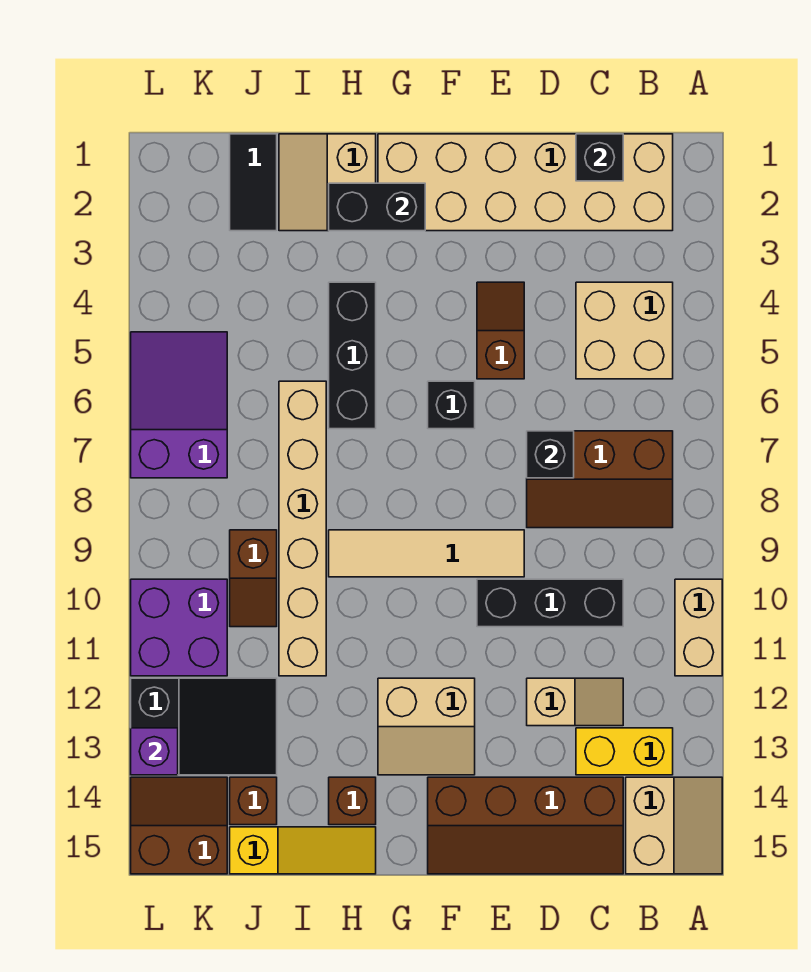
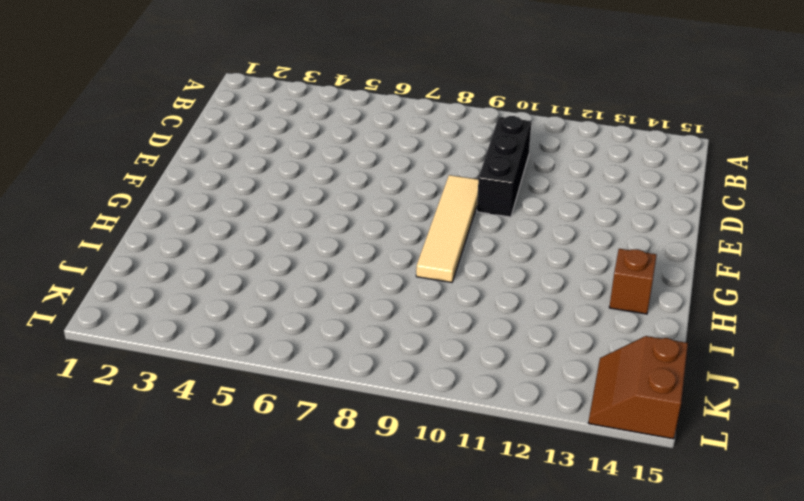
none -> tan 1x2 brick [675,579,722,676]
none -> tan 2x2 slope [626,777,722,874]
none -> tan 2x6 brick [378,134,673,231]

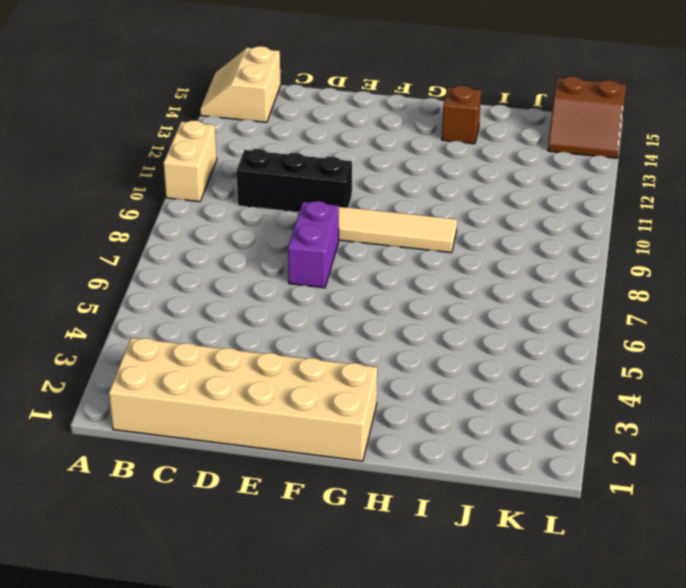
purple 1x2 brick [288,201,339,288] -> none
none -> tan 2x2 brick [576,282,673,379]
none -> brown 2x3 slope [527,431,673,528]
none -> yellow 1x2 brick [576,728,673,775]

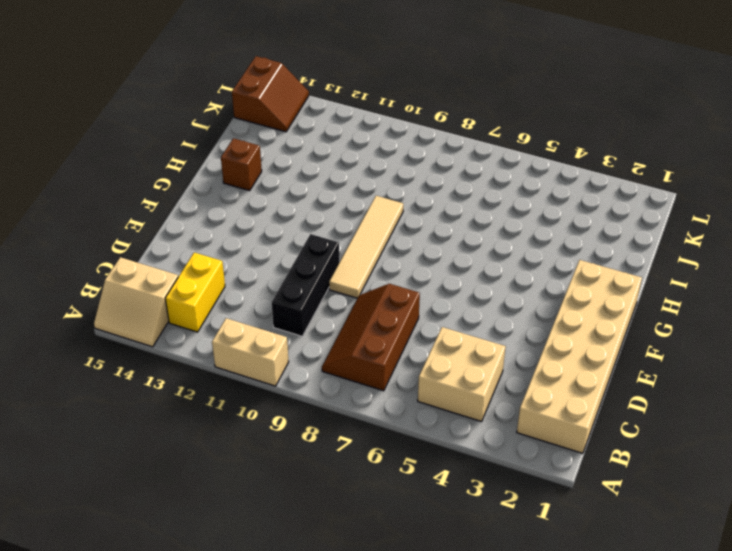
none -> tan 1x2 slope [527,678,623,726]
none -> brown 2x4 slope [428,777,623,874]
none -> brown 1x2 slope [477,282,524,379]

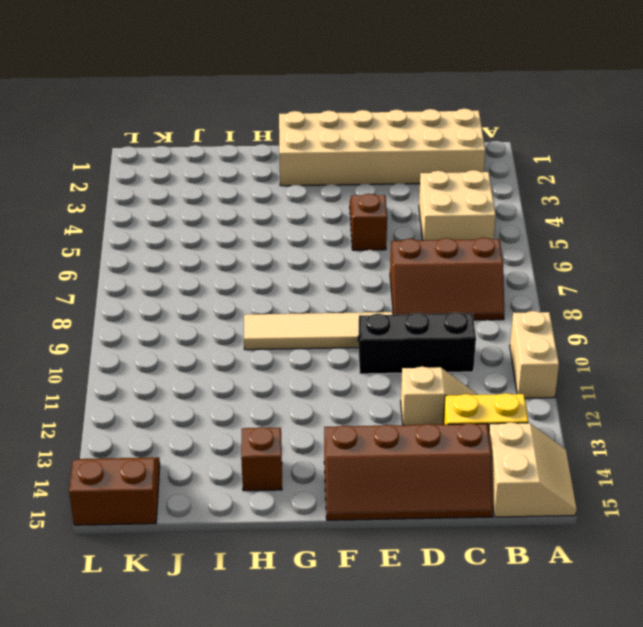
none -> black 1x1 brick [428,381,475,429]
none -> tan 2x2 slope [378,678,475,775]
none -> tan 2x2 slope [279,134,376,231]

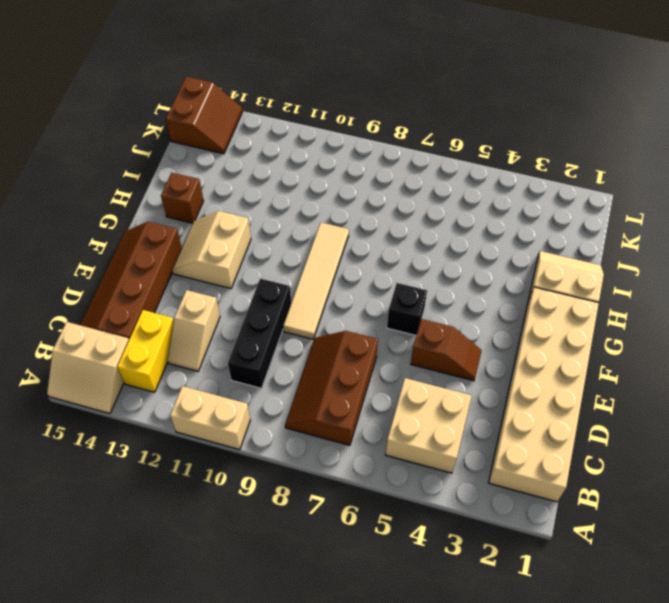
none -> black 1x3 brick [329,282,376,429]
none -> yellow 1x3 slope [230,827,376,874]
none -> tan 1x6 brick [279,381,326,676]

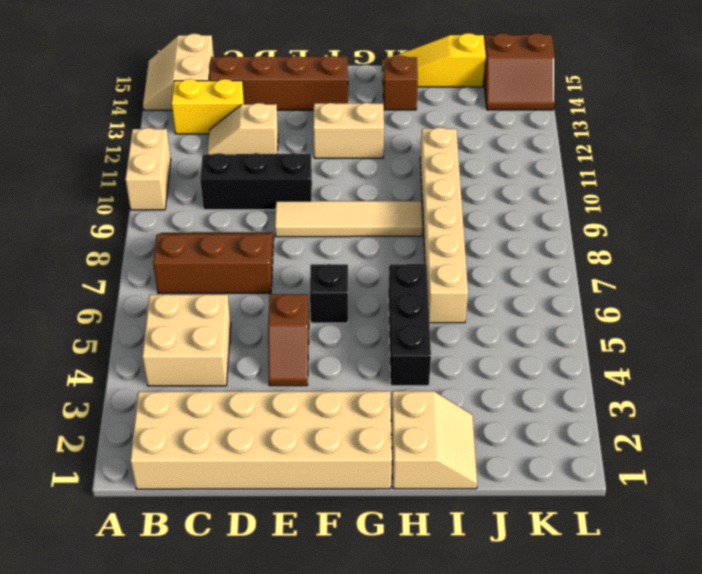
none -> black 1x2 tile [230,134,277,231]
none -> brown 1x2 slope [230,530,277,627]
none -> black 2x3 slope [131,678,277,775]

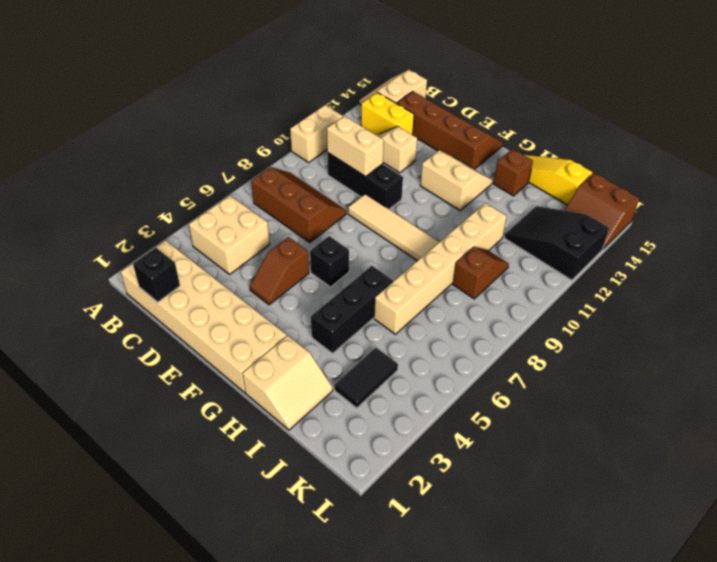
tan 1x2 brick [327,116,384,177] -> none
black 1x2 tile [335,348,398,408] -> black 1x2 tile moved to [230,134,277,231]
none -> brown 1x1 brick [230,777,277,825]
none -> purple 2x3 slope [131,332,227,478]
none -> purple 2x2 brick [131,579,227,676]

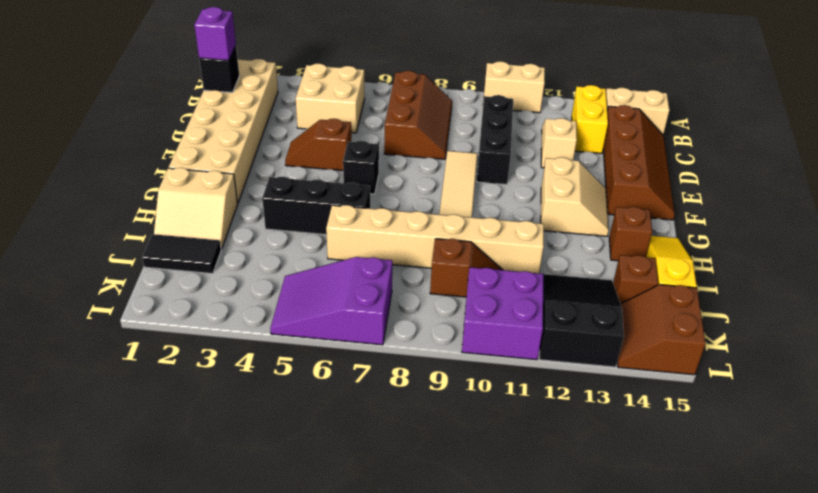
purple 1x1 brick [194,7,236,60] -> purple 1x1 brick moved to [131,728,178,775]
none -> black 1x1 brick [527,431,574,478]
none -> black 1x2 brick [329,183,425,231]

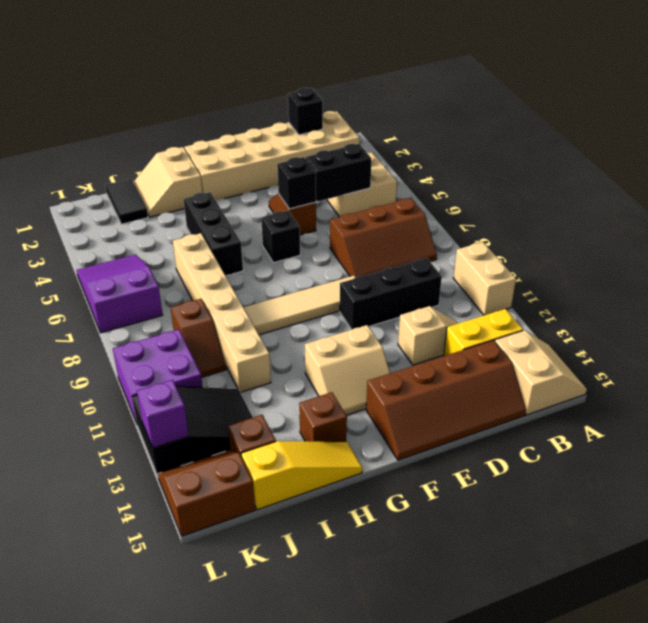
black 1x2 brick [306,144,372,202] -> black 1x2 brick moved to [329,183,425,231]
black 1x1 brick [277,157,316,209] -> black 1x1 brick moved to [527,431,574,478]

